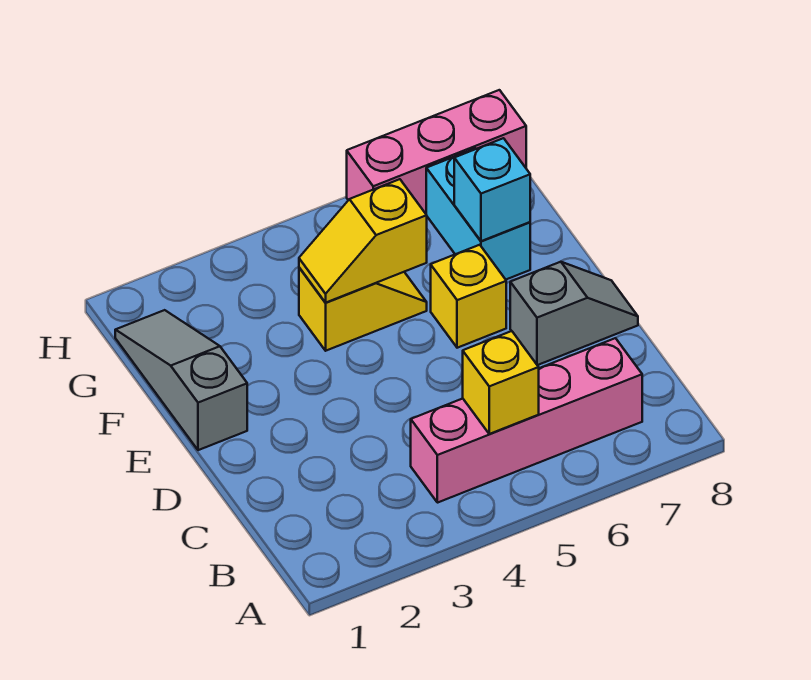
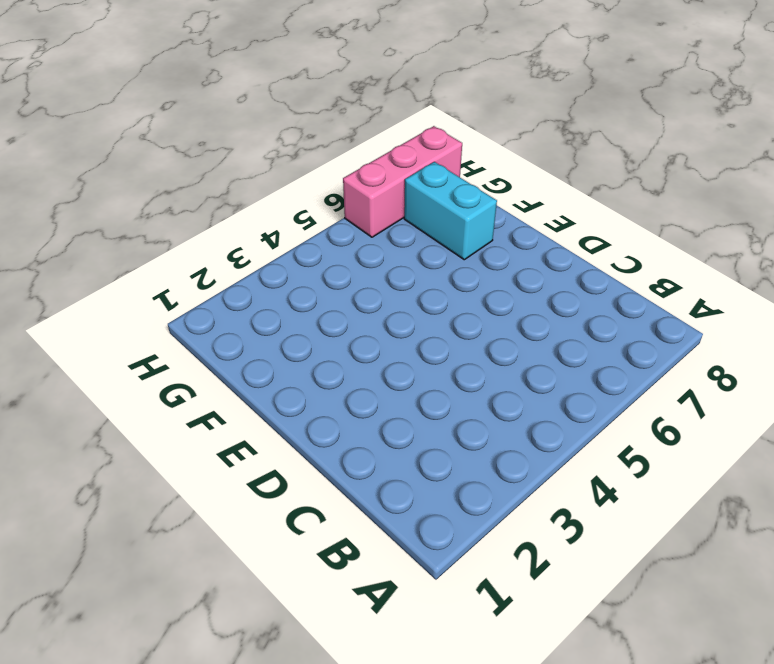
none -> pink 1x4 brick [411,338,642,503]
none -> grey 1x2 slope [510,262,638,365]

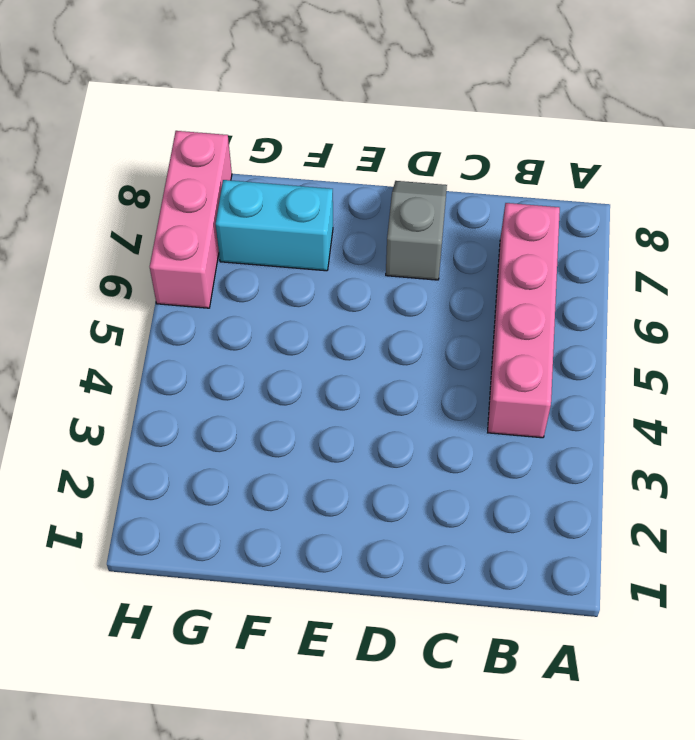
none -> grey 1x3 slope [115,310,247,450]
none -> yellow 1x1 brick [431,245,506,348]

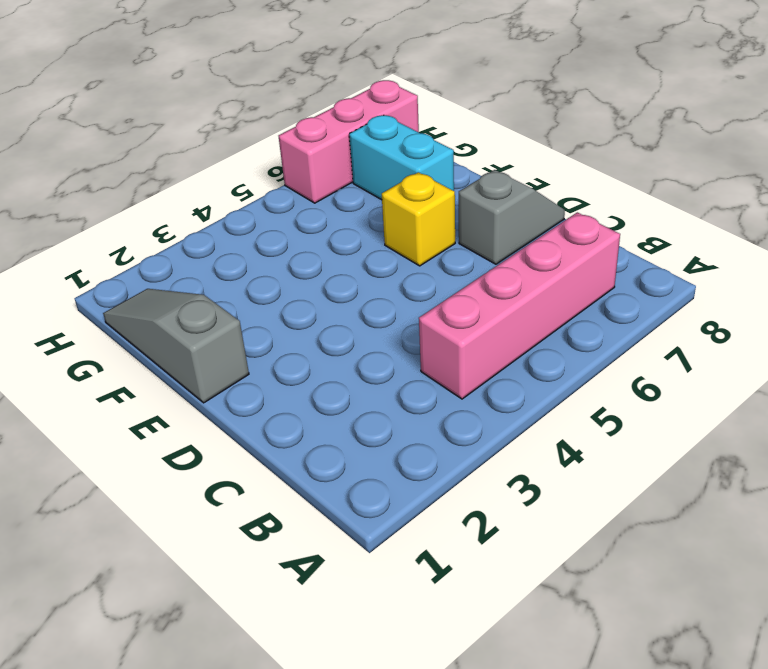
none -> yellow 1x2 slope [299,268,427,351]
none -> yellow 1x1 brick [463,331,539,434]

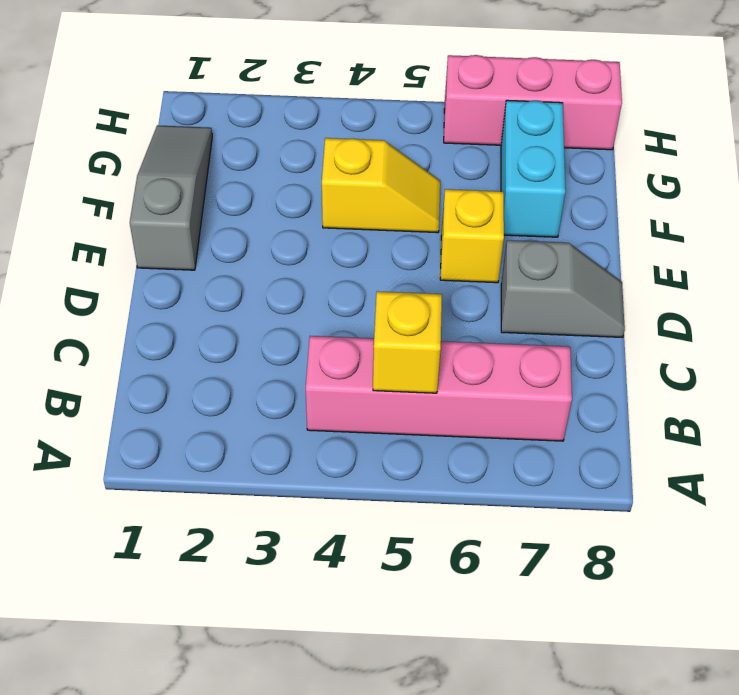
none -> yellow 1x2 slope [299,179,427,302]
none -> cyan 1x1 brick [454,138,530,241]

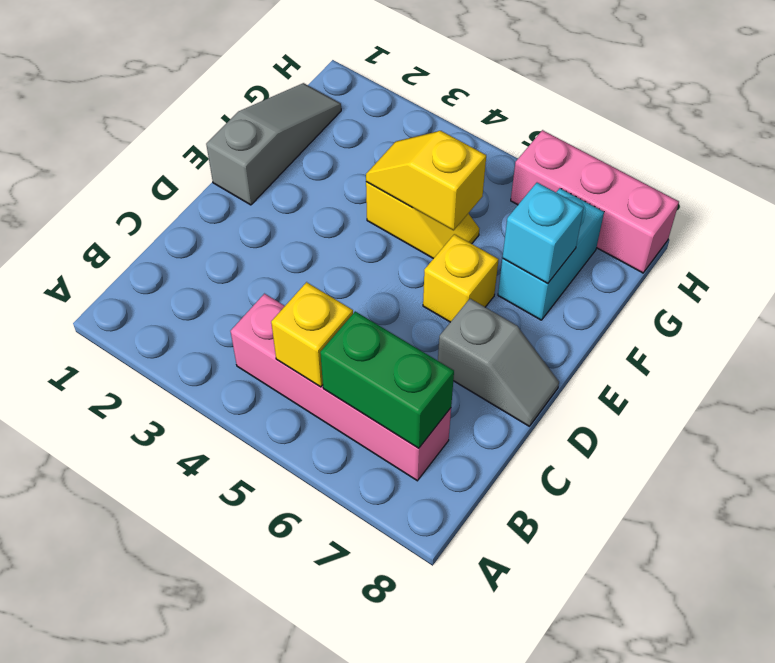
green 1x2 brick [320,311,454,448] -> none

